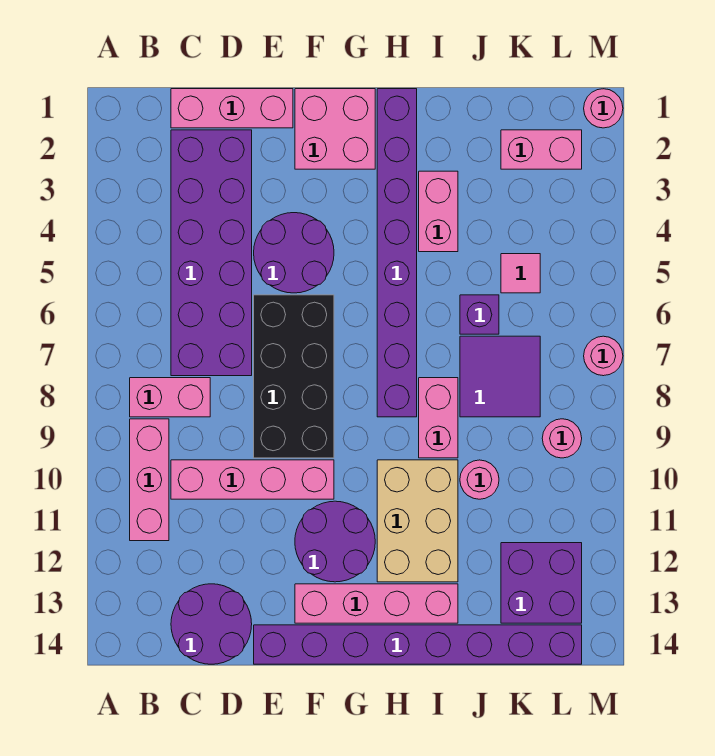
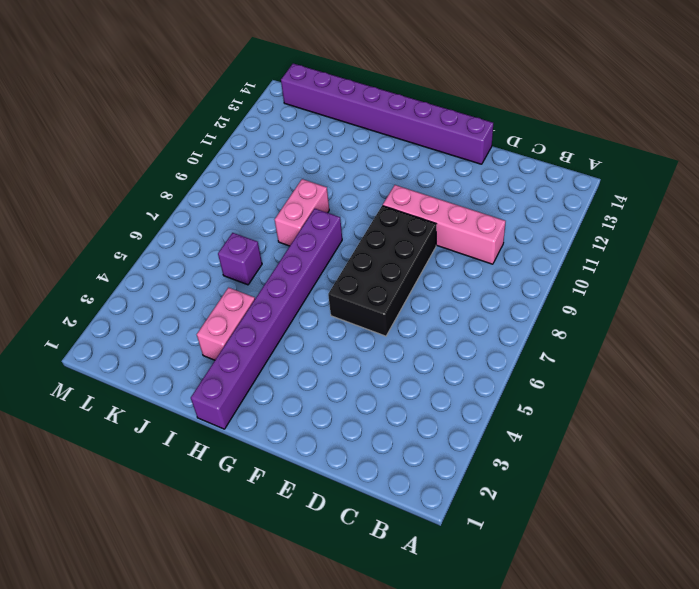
none -> pink 1x2 brick [130,378,210,417]
none -> pink 1x3 brick [130,419,169,541]
none -> pink 1x3 brick [171,89,293,128]

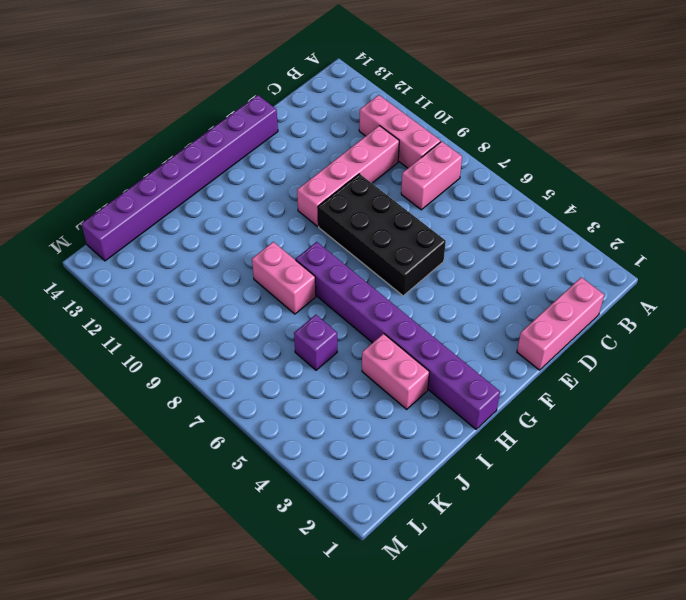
none -> purple 2x6 brick [171,130,252,376]
none -> purple 2x2 round brick [171,584,252,664]
none -> purple 2x2 round brick [254,213,334,293]

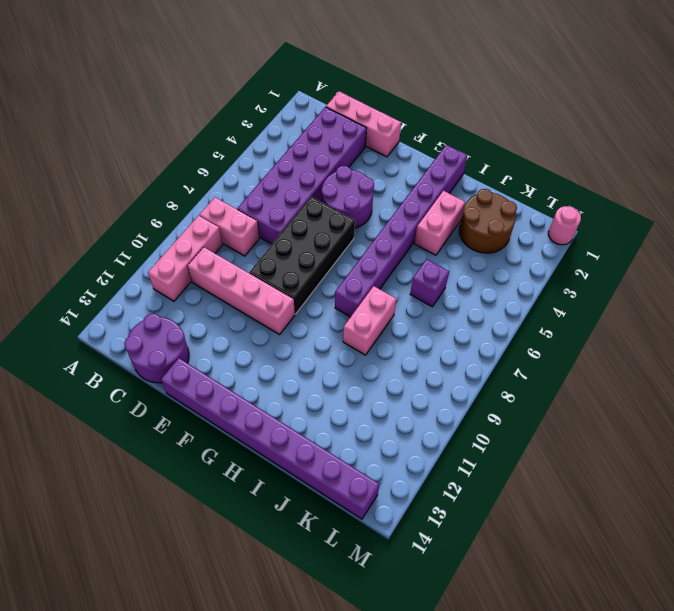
brown 2x2 round brick [459,189,517,253] -> pink 1x2 brick [501,130,582,169]
none -> pink 2x2 brick [295,89,375,169]
none -> purple 2x2 round brick [295,501,375,582]
none -> pink 1x4 brick [295,584,458,623]

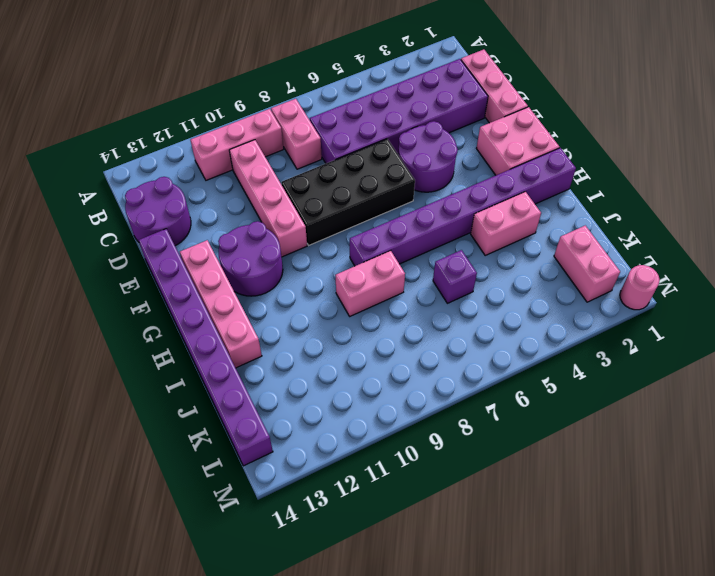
none -> tan 2x3 brick [377,460,458,582]
none -> purple 2x2 tile [460,336,540,417]
none -> pink 1x1 round brick [460,460,499,499]

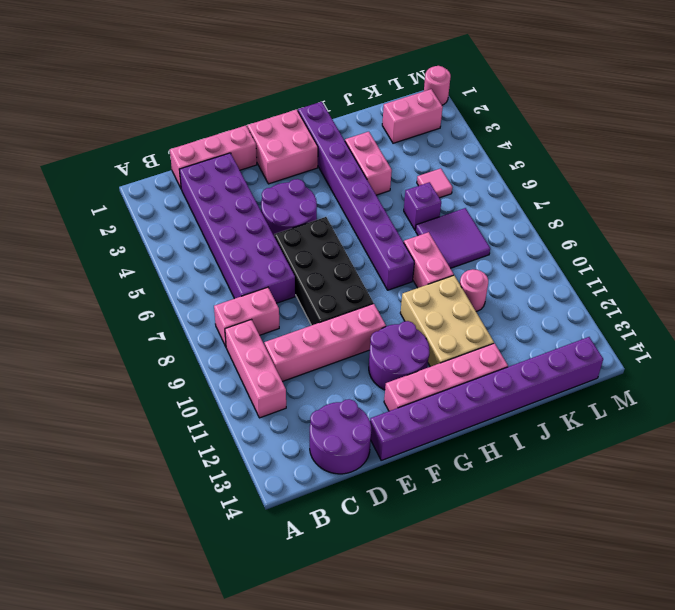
none -> purple 2x2 brick [501,543,582,623]
none -> pink 1x1 round brick [542,419,582,458]
none -> pink 1x1 round brick [584,336,623,376]

